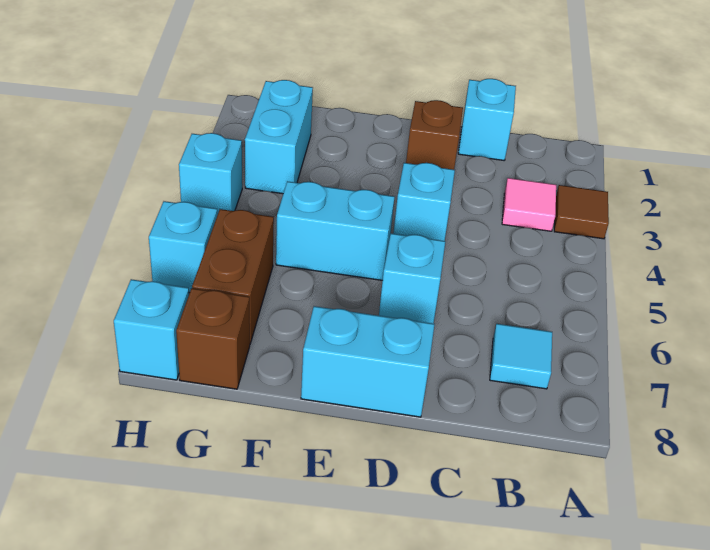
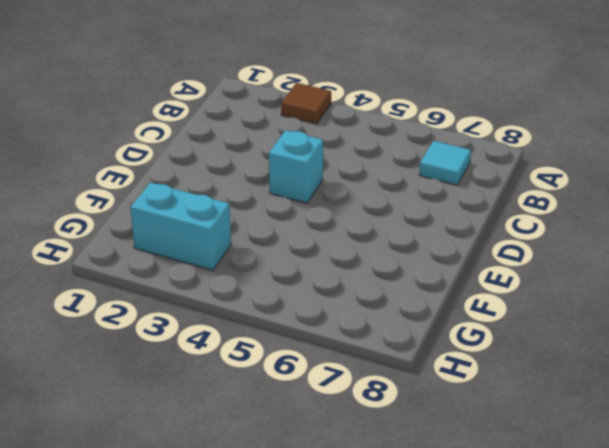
none -> pink 1x1 tile [502,178,556,231]
none -> cyan 1x1 brick [458,79,516,160]
none -> brown 1x1 brick [406,100,463,170]

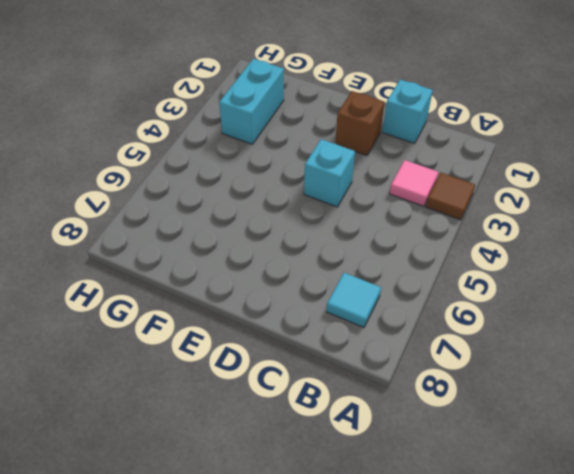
none -> cyan 1x1 brick [379,234,445,324]
none -> cyan 1x2 brick [301,306,434,417]
none -> cyan 1x2 brick [276,181,395,280]

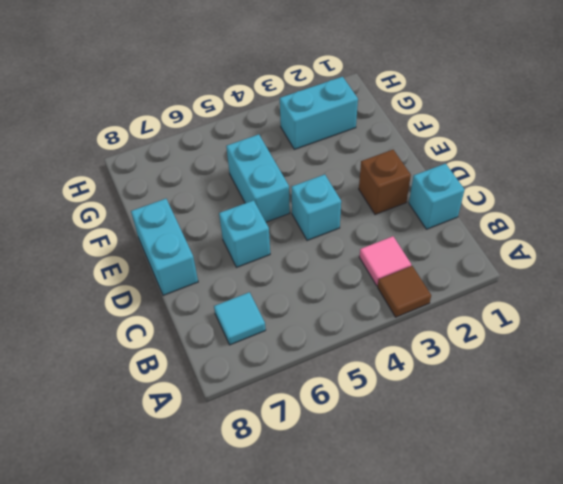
none -> brown 1x2 brick [192,209,274,343]
none -> brown 1x1 brick [176,288,250,389]
none -> cyan 1x1 brick [179,133,242,215]

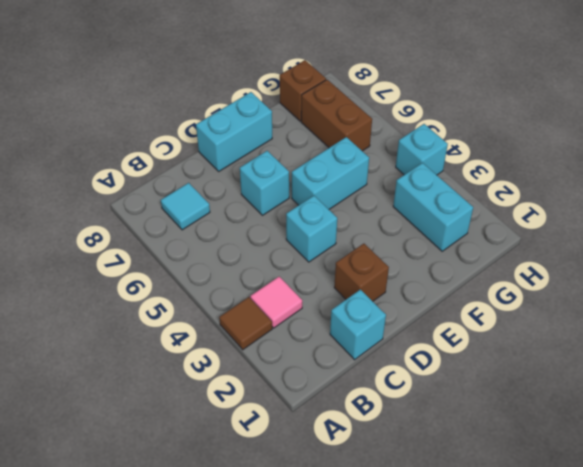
none -> cyan 1x1 brick [149,201,217,293]
none -> cyan 1x1 brick [114,279,189,380]

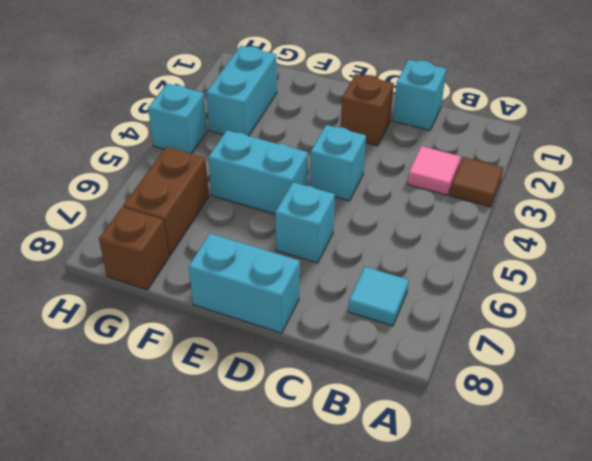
none -> cyan 1x1 brick [149,201,217,293]
none -> cyan 1x1 brick [114,279,189,380]

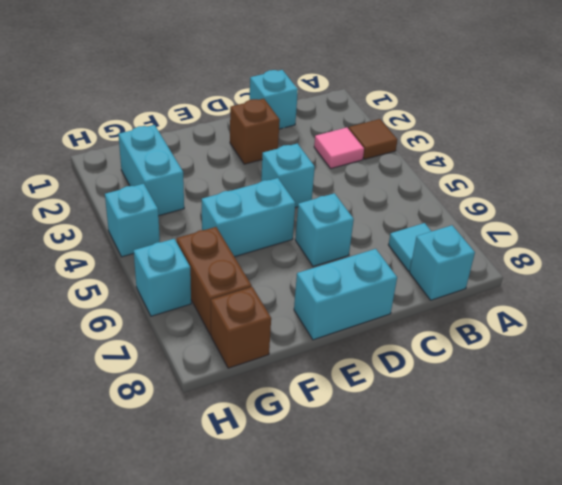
cyan 1x1 brick [410,225,475,300] -> cyan 1x1 brick moved to [114,279,189,380]

